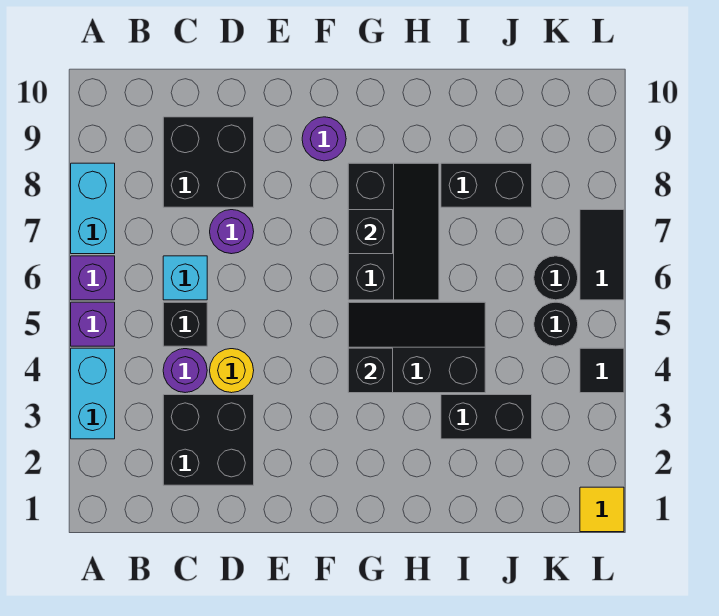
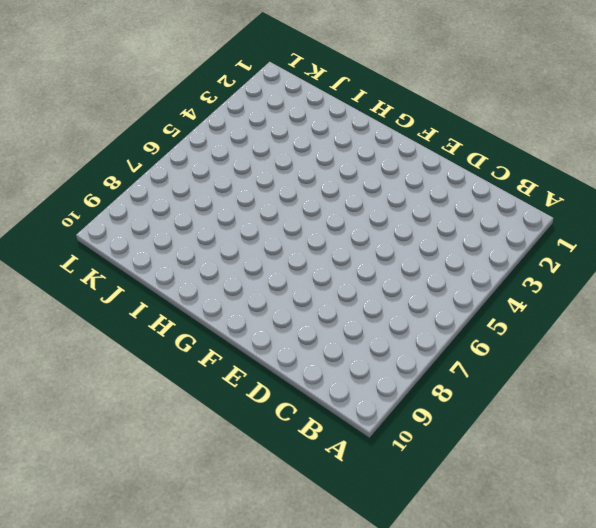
none -> cyan 1x2 brick [71,348,115,439]
none -> purple 1x1 brick [71,302,115,346]
none -> purple 1x1 brick [71,256,115,300]

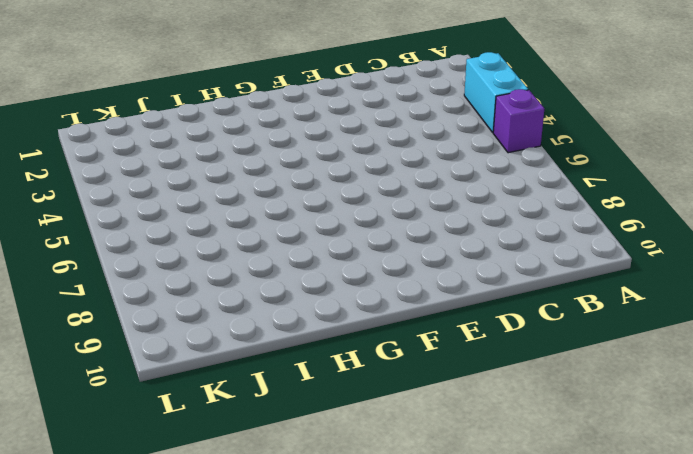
none -> purple 1x1 brick [71,256,115,300]
none -> cyan 1x2 brick [71,163,115,254]
none -> black 2x2 brick [163,395,254,485]

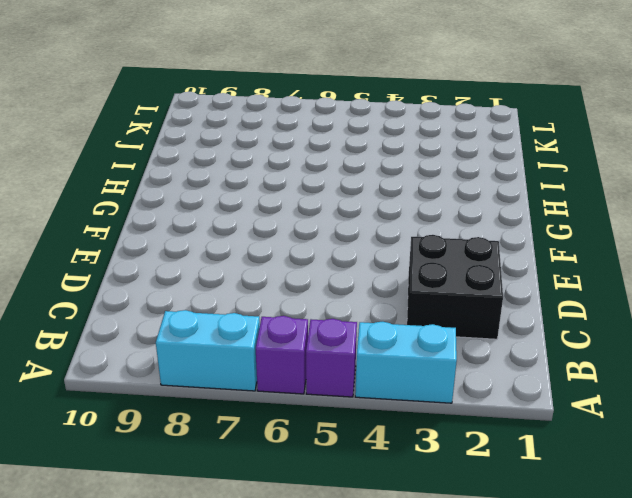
none -> purple 1x1 round brick [163,349,207,393]
none -> black 1x1 brick [163,302,207,346]
none -> cyan 1x1 brick [163,256,207,300]

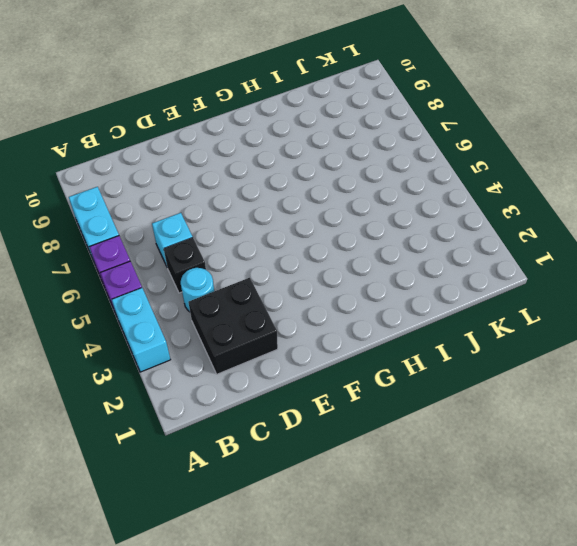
cyan 1x1 round brick [181,268,214,312] -> purple 1x1 round brick [163,349,207,393]
none -> black 2x2 brick [163,117,254,207]
none -> yellow 1x1 round brick [210,349,254,393]
none -> purple 1x1 round brick [210,210,254,254]

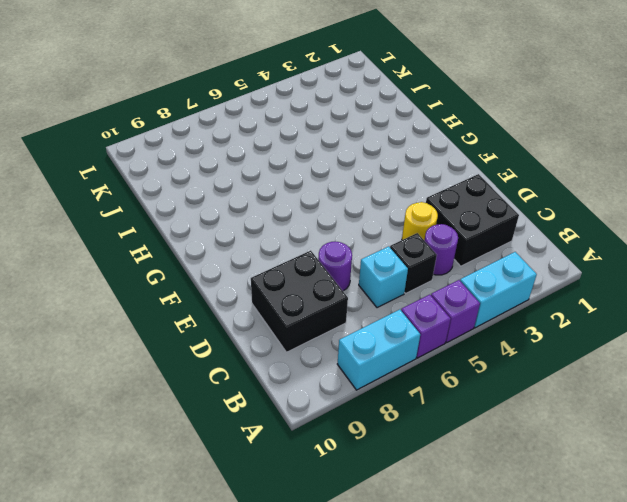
none -> purple 1x1 round brick [302,117,346,161]
none -> black 2x3 slope [348,302,485,393]
none -> black 2x3 slope [348,163,439,300]

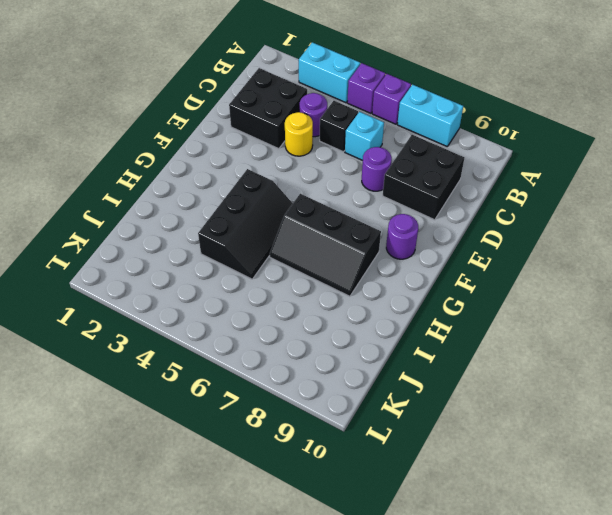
none -> black 1x2 brick [441,395,532,439]
none -> black 1x2 brick [441,163,532,207]
none -> black 1x1 round brick [534,302,578,346]

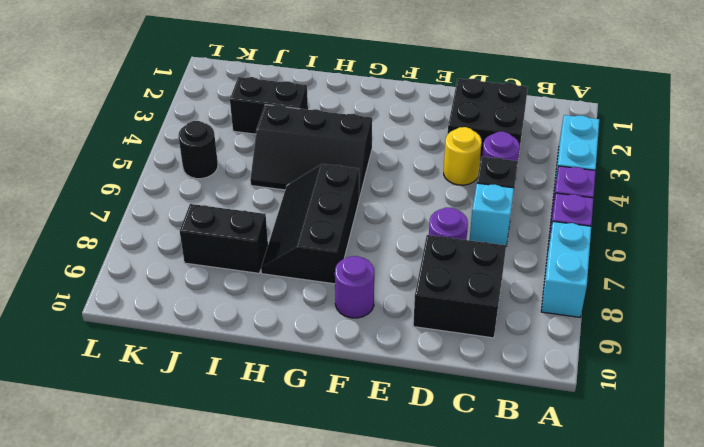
none -> black 1x1 round brick [534,256,578,300]
none -> yellow 1x1 tile [580,487,624,532]
none -> black 1x1 tile [580,348,624,393]

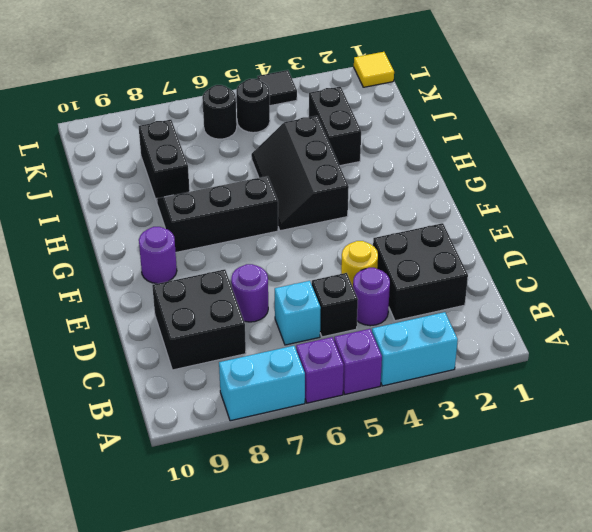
none -> black 1x2 tile [580,210,624,300]
none -> black 1x1 brick [348,348,393,393]
none -> black 1x1 brick [348,210,393,254]

